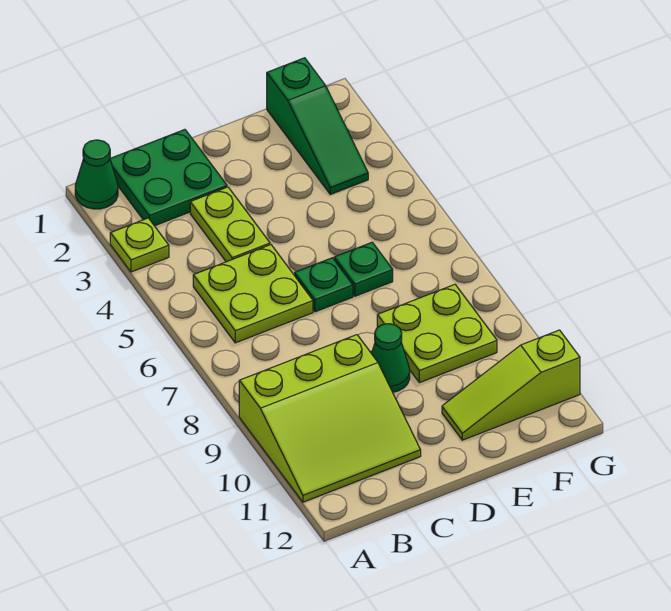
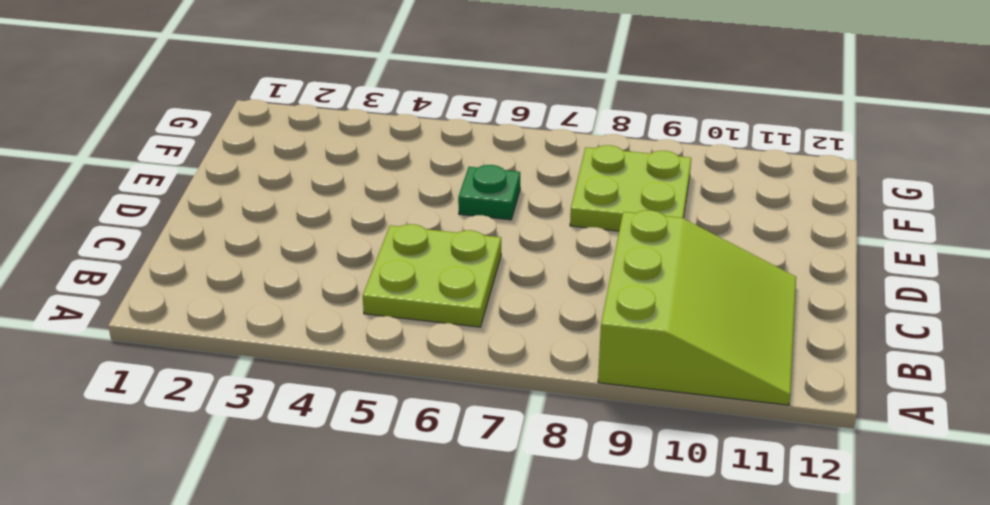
none -> green 1x1 cone [75,140,118,209]
none -> lime 1x1 plate [110,218,169,272]
none -> green 2x2 plate [110,130,227,226]

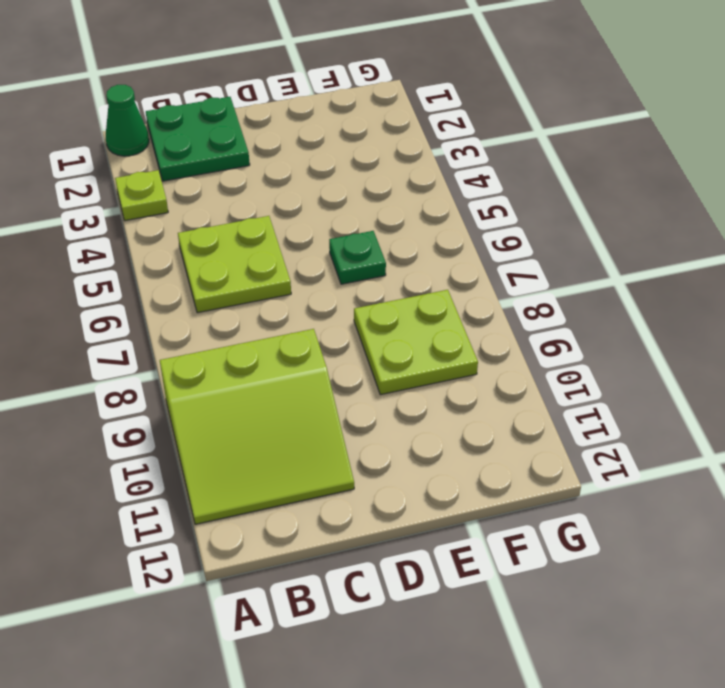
none -> lime 1x2 plate [190,187,270,262]
none -> green 1x1 plate [295,258,353,312]
none -> green 1x1 cone [372,324,410,392]

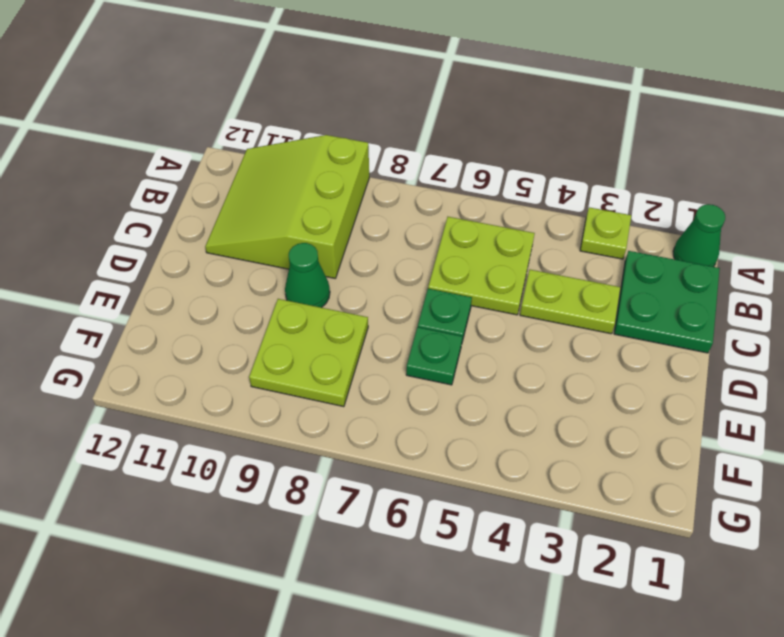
none -> lime 1x3 slope [442,330,580,440]
none -> green 1x3 slope [267,58,368,194]

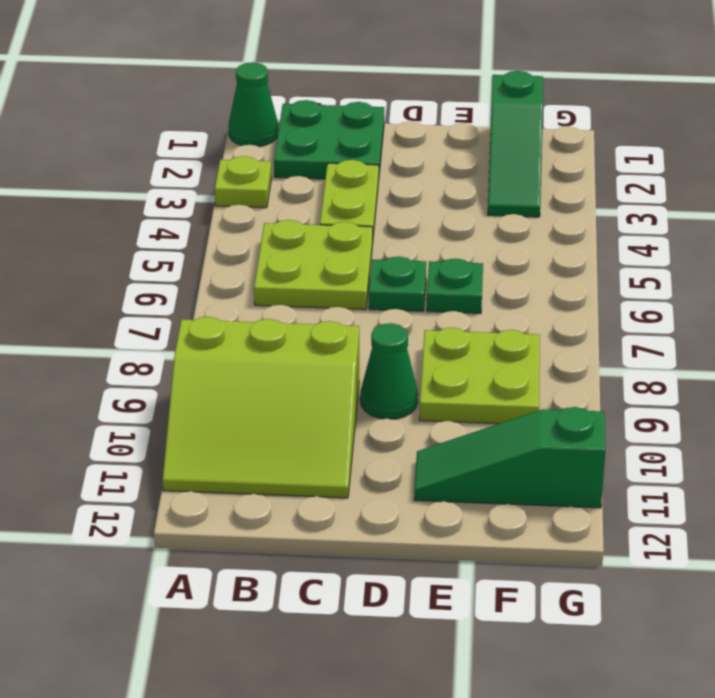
green 1x3 slope [414,407,605,508] -> lime 1x3 slope [442,330,580,440]

